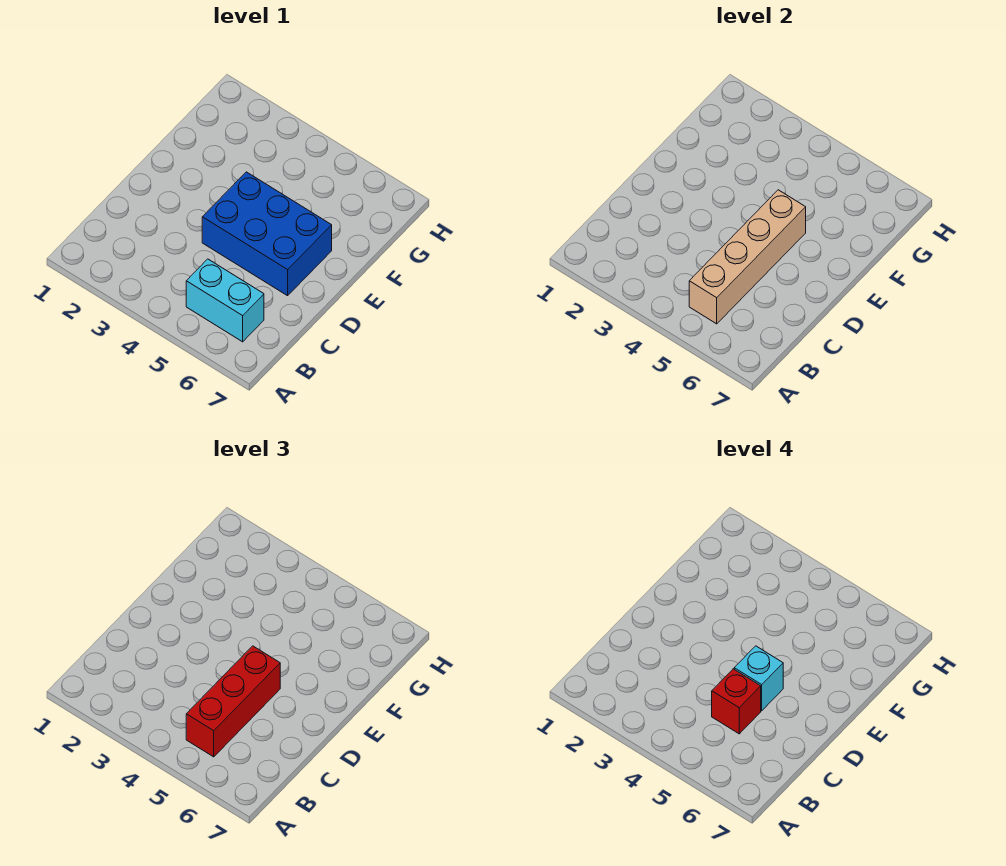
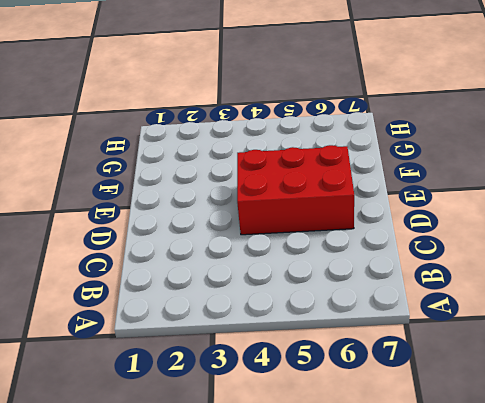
red 2x3 brick [237,145,354,235] -> blue 2x3 brick [202,172,332,296]
none -> cyan 1x2 brick [186,259,264,342]
none -> tan 1x4 brick [689,190,806,324]

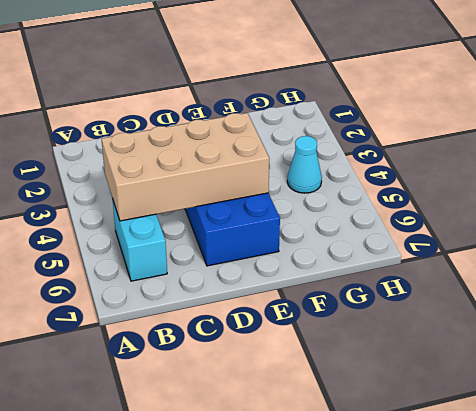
tan 2x4 brick [102,113,269,221] -> tan 1x4 brick [689,190,806,324]
cyan 1x1 cone [287,136,322,193] -> none
none -> red 1x3 brick [186,646,280,757]
none -> red 1x1 brick [712,669,761,734]

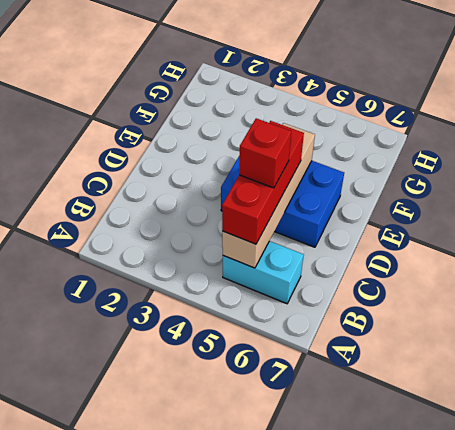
none -> cyan 1x1 brick [734,646,783,711]

